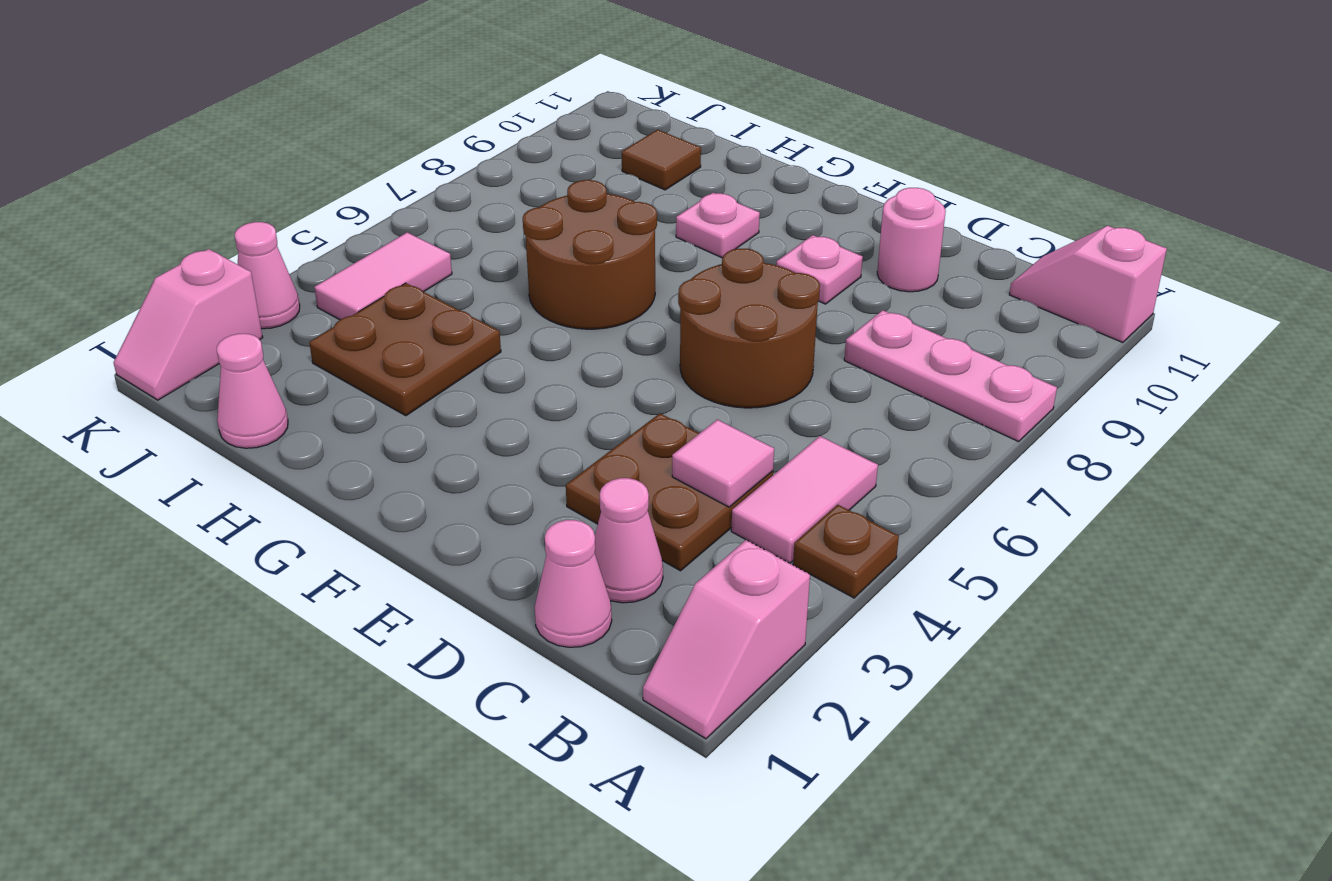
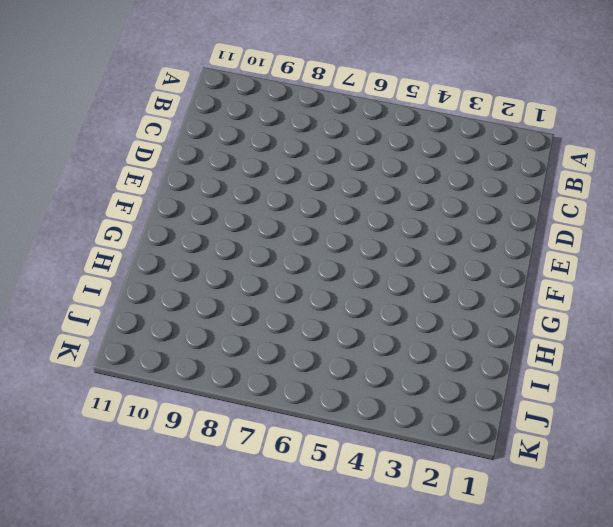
none -> pink 1x2 slope [643,540,810,739]
none -> brown 1x1 plate [793,505,899,598]
none -> pink 1x3 plate [844,310,1057,441]

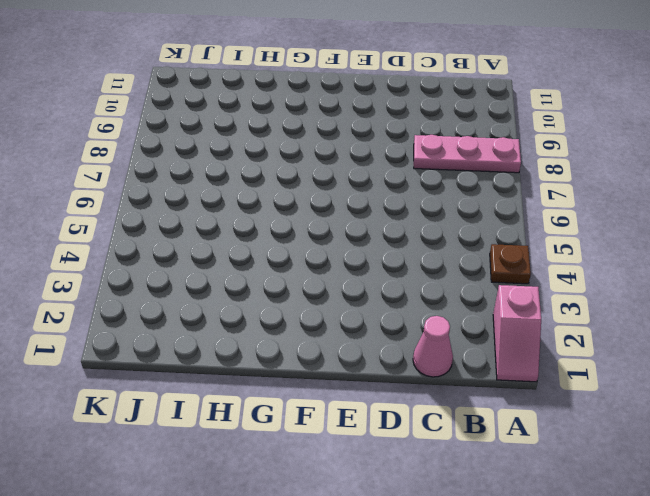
none -> pink 1x2 slope [1009,226,1167,342]
none -> pink 1x2 tile [731,436,878,563]
none -> pink 1x1 cone [595,478,663,603]

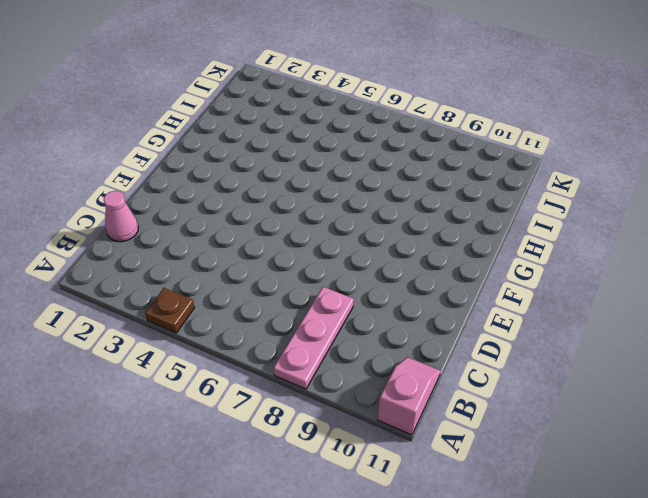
none -> pink 1x2 slope [643,540,810,739]
none -> pink 1x2 tile [731,436,878,563]
none -> pink 1x1 cone [595,478,663,603]

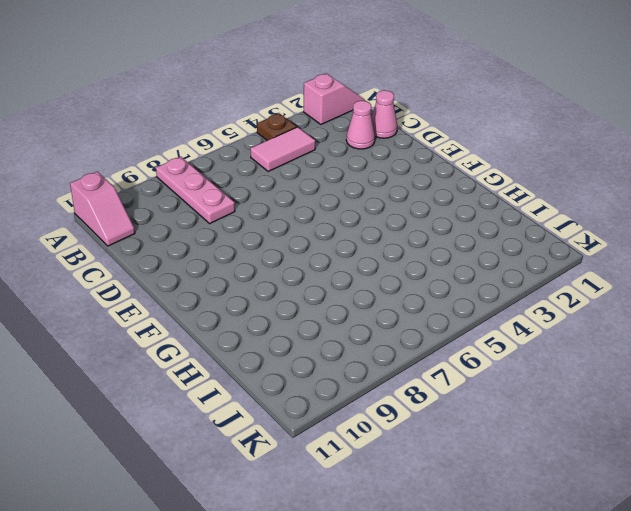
none -> brown 2x2 plate [566,413,773,571]
none -> brown 2x2 round brick [678,249,820,408]
none -> pink 1x1 round brick [877,188,946,292]

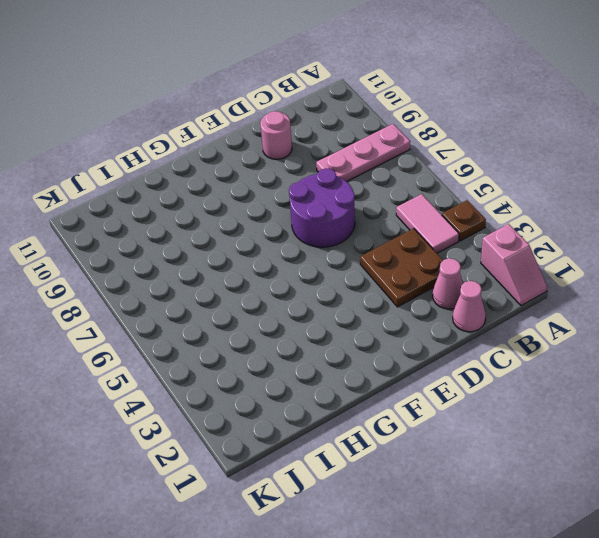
purple 2x2 round brick [289,168,355,247] -> brown 2x2 round brick [678,249,820,408]
none -> pink 1x2 slope [1009,226,1167,342]
none -> pink 1x1 plate [776,235,863,304]
none -> brown 2x2 round brick [523,180,657,329]

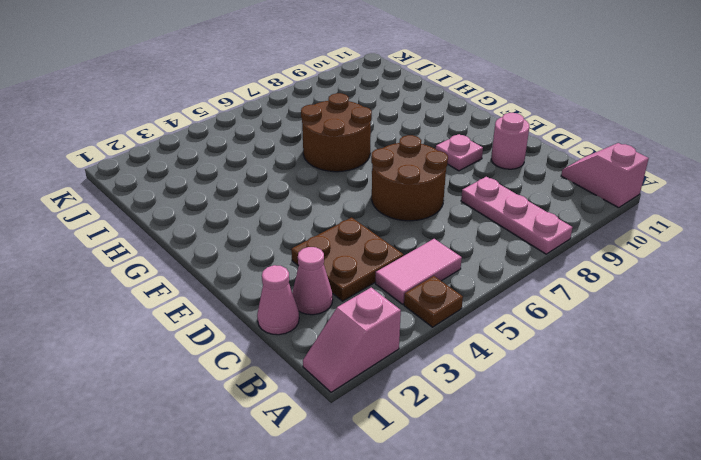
none -> pink 1x1 plate [676,193,760,258]
none -> brown 2x2 plate [309,283,501,416]
none -> pink 1x1 cone [217,334,288,448]

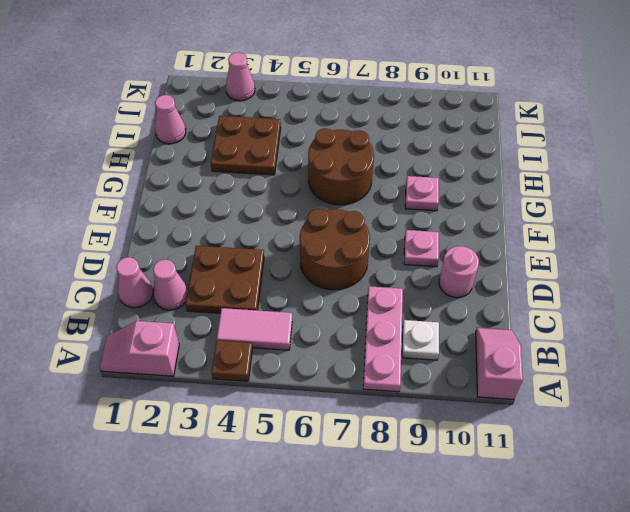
white 1x1 plate [402,320,439,360] -> none
none -> brown 1x1 tile [622,130,701,190]
none -> pink 1x2 tile [314,232,452,320]
none -> pink 1x2 slope [113,249,263,400]

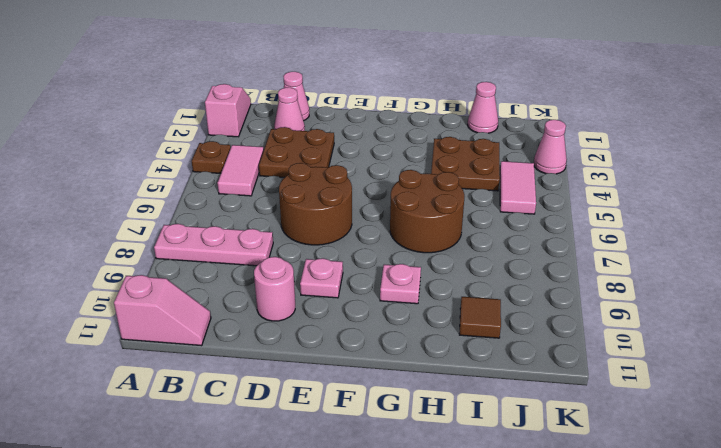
none -> pink 1x2 slope [113,249,263,400]
none -> pink 1x1 tile [672,419,774,507]

